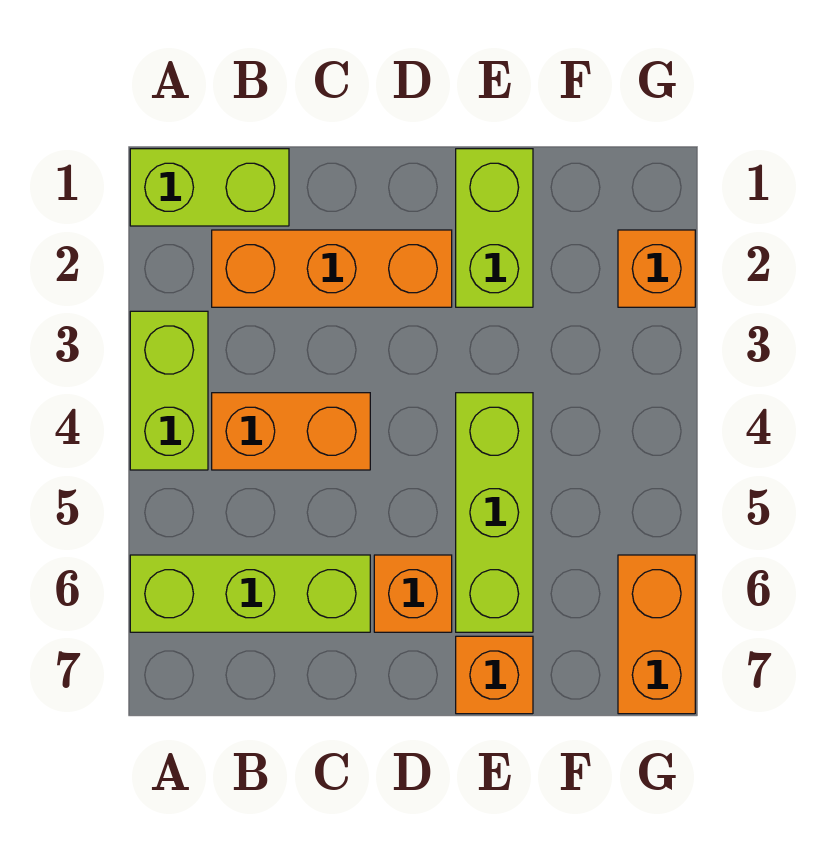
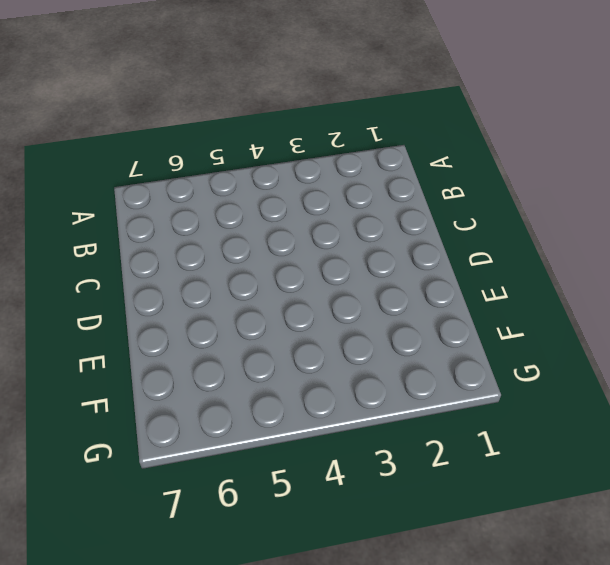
none -> lime 1x2 brick [130,149,289,226]
none -> lime 1x2 brick [130,311,208,470]

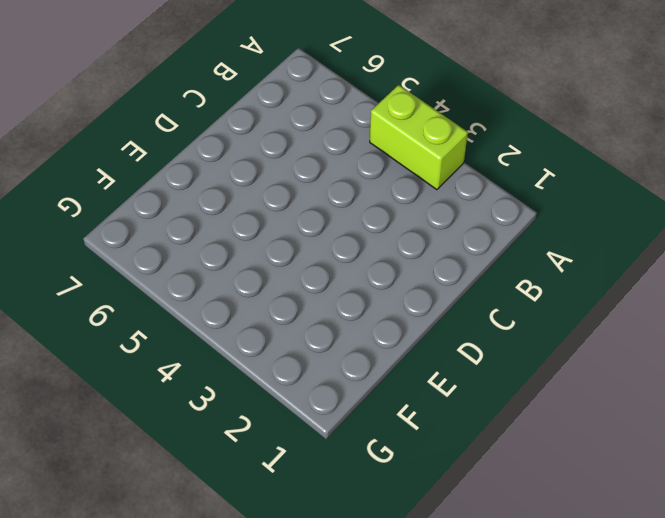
none -> lime 1x2 brick [130,149,289,226]
none -> lime 1x3 brick [130,555,370,632]

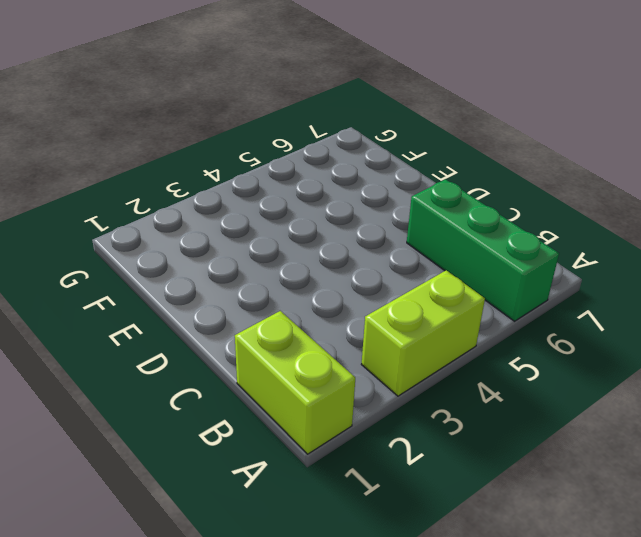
green 1x3 brick [407,179,559,321] -> lime 1x3 brick [130,555,370,632]
none -> orange 1x3 brick [212,230,452,307]
none -> orange 1x2 brick [212,393,370,470]

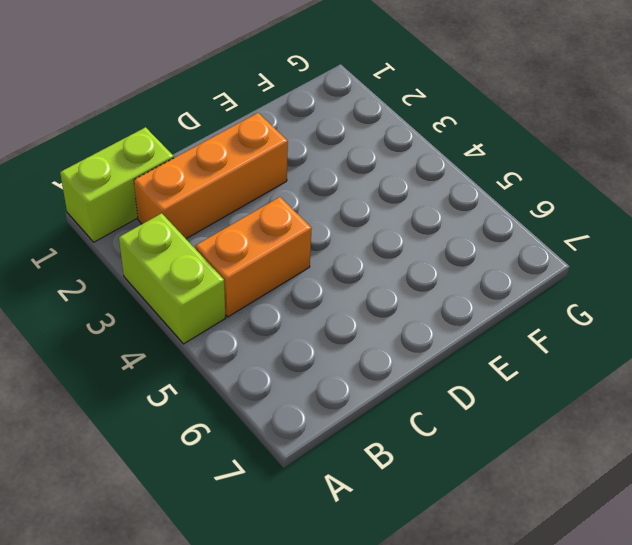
none -> lime 1x3 brick [130,555,370,632]
none -> orange 1x1 brick [374,555,452,632]

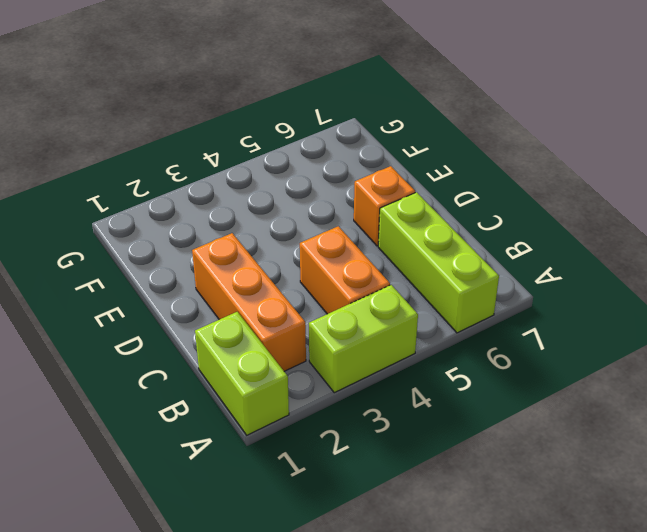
none -> lime 1x2 brick [456,149,533,307]
none -> lime 1x3 brick [456,393,533,632]

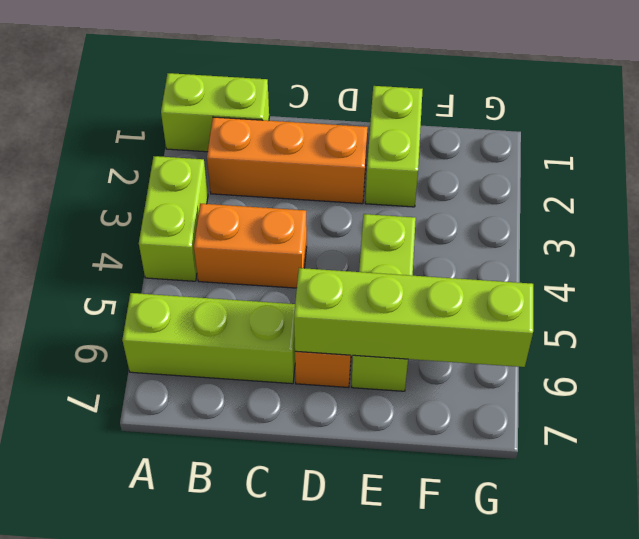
lime 1x4 brick [294,268,533,367] -> none
none -> orange 1x1 brick [456,636,533,714]
none -> orange 1x1 brick [618,230,695,307]

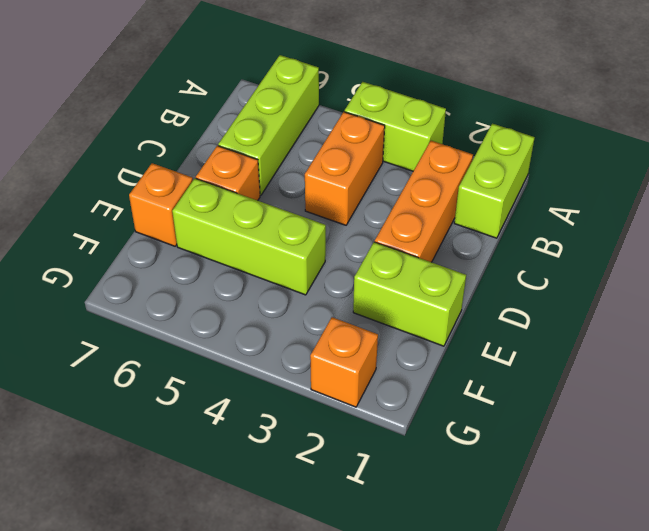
none -> orange 1x2 brick [618,555,695,714]

